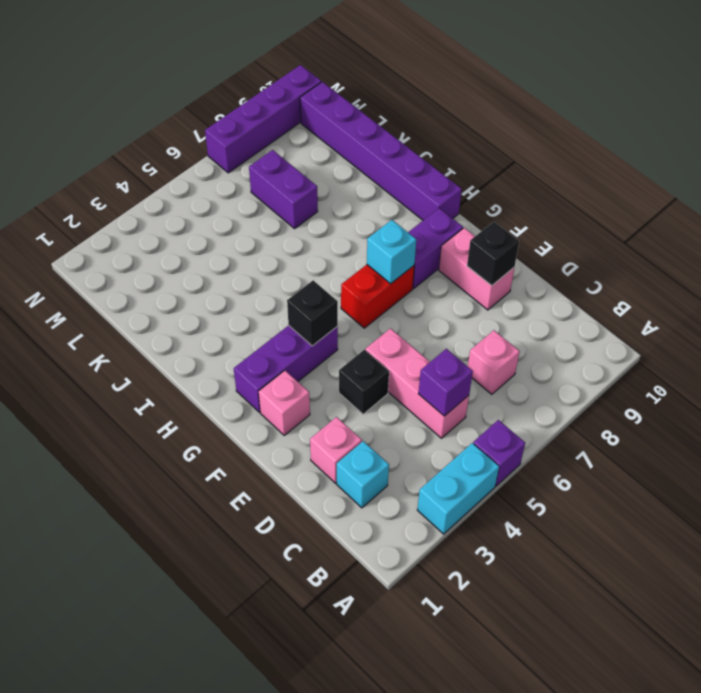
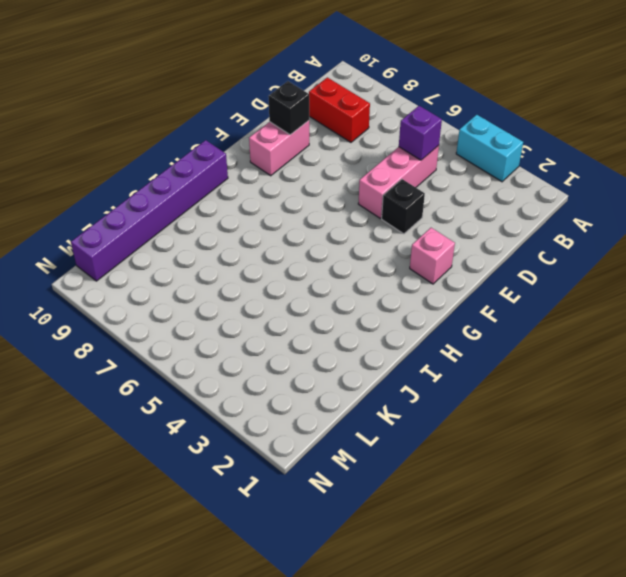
red 1x2 brick [309,77,370,142] -> red 1x2 brick moved to [341,265,414,328]
none -> purple 1x1 brick [473,420,525,486]
none -> cyan 1x1 brick [337,441,389,508]
none -> pink 1x1 brick [468,330,520,394]

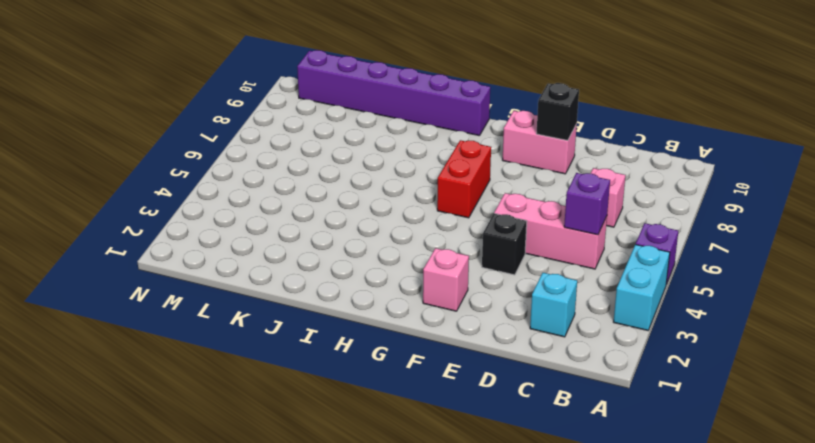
none -> pink 1x1 brick [310,417,362,483]
none -> purple 1x3 brick [234,325,338,412]
none -> purple 1x2 brick [408,208,463,288]

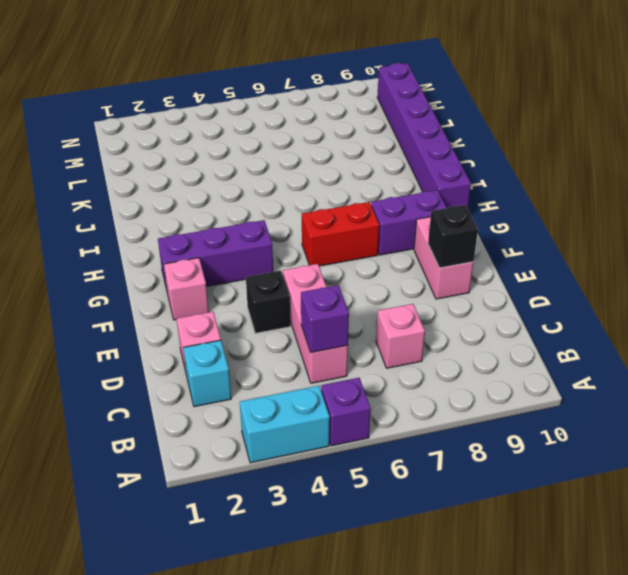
none -> purple 1x2 brick [249,150,318,229]
none -> purple 1x4 brick [205,65,321,173]
none -> black 1x1 brick [287,280,338,346]

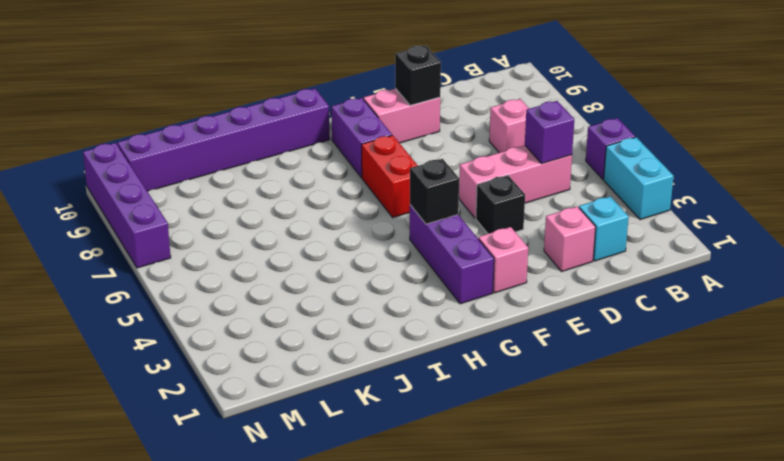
none -> purple 1x2 brick [249,150,318,229]
none -> cyan 1x1 brick [367,220,416,284]

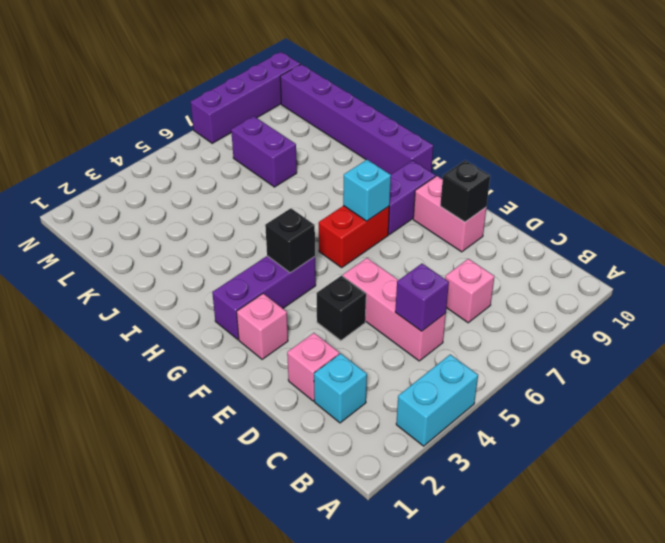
none -> purple 1x1 brick [473,420,525,486]

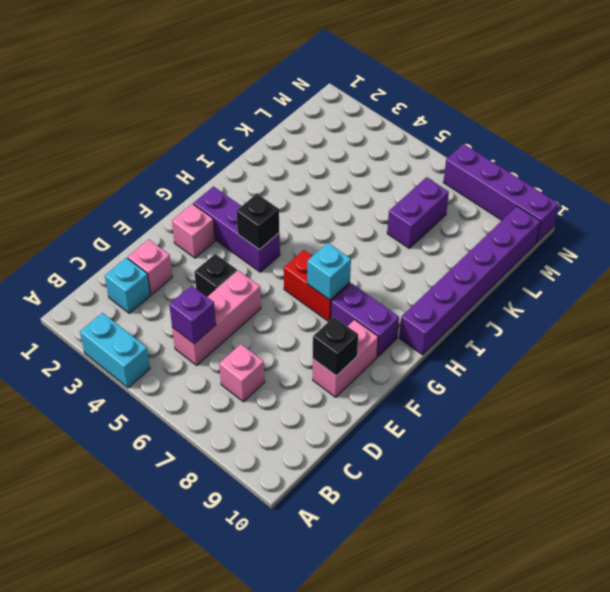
none -> purple 1x1 brick [473,420,525,486]

